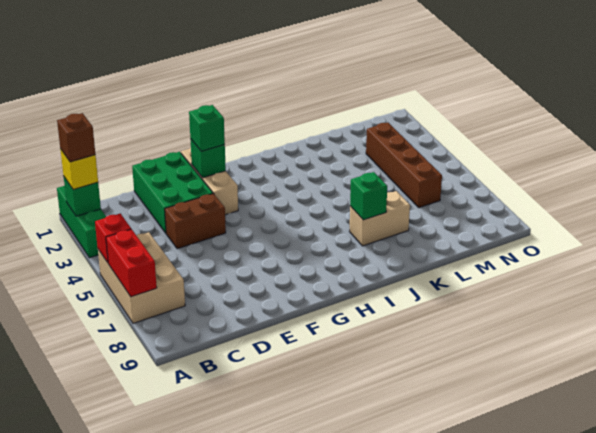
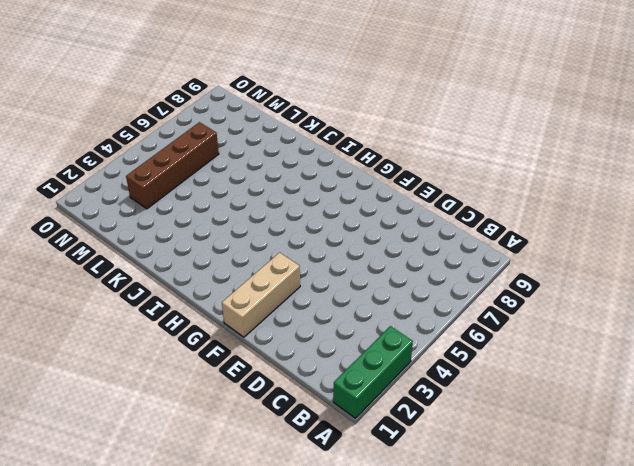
none -> tan 2x3 brick [98,232,185,323]
none -> green 2x3 brick [132,152,213,233]
none -> brown 1x2 brick [165,194,226,249]

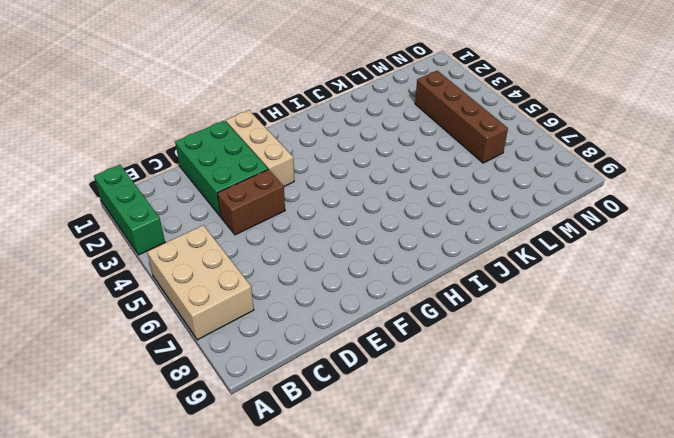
none -> tan 1x2 brick [350,191,410,246]
none -> green 1x1 brick [64,177,101,216]
none -> red 1x1 brick [95,214,131,263]

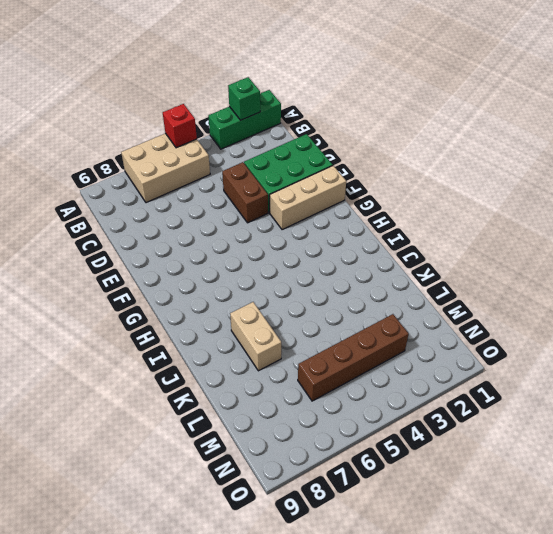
none -> red 1x2 brick [106,229,157,297]
none -> green 1x1 brick [190,139,226,178]
none -> green 1x1 brick [350,172,387,220]

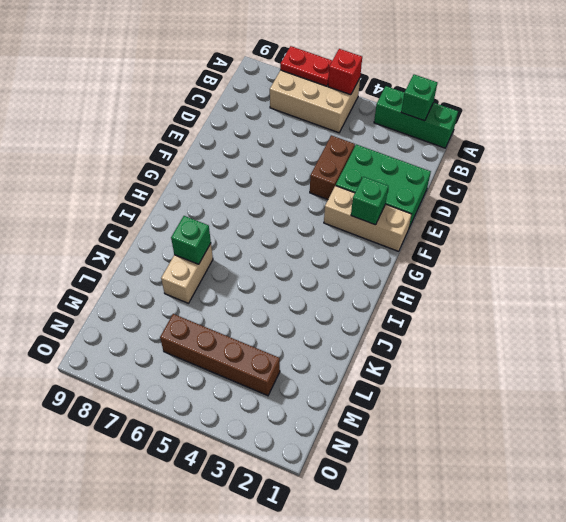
red 1x2 plate [280,46,332,86] -> red 1x2 brick [106,229,157,297]
none -> yellow 1x1 brick [60,149,98,190]
none -> green 1x1 brick [189,105,225,151]
none -> brown 1x1 brick [57,113,95,162]

